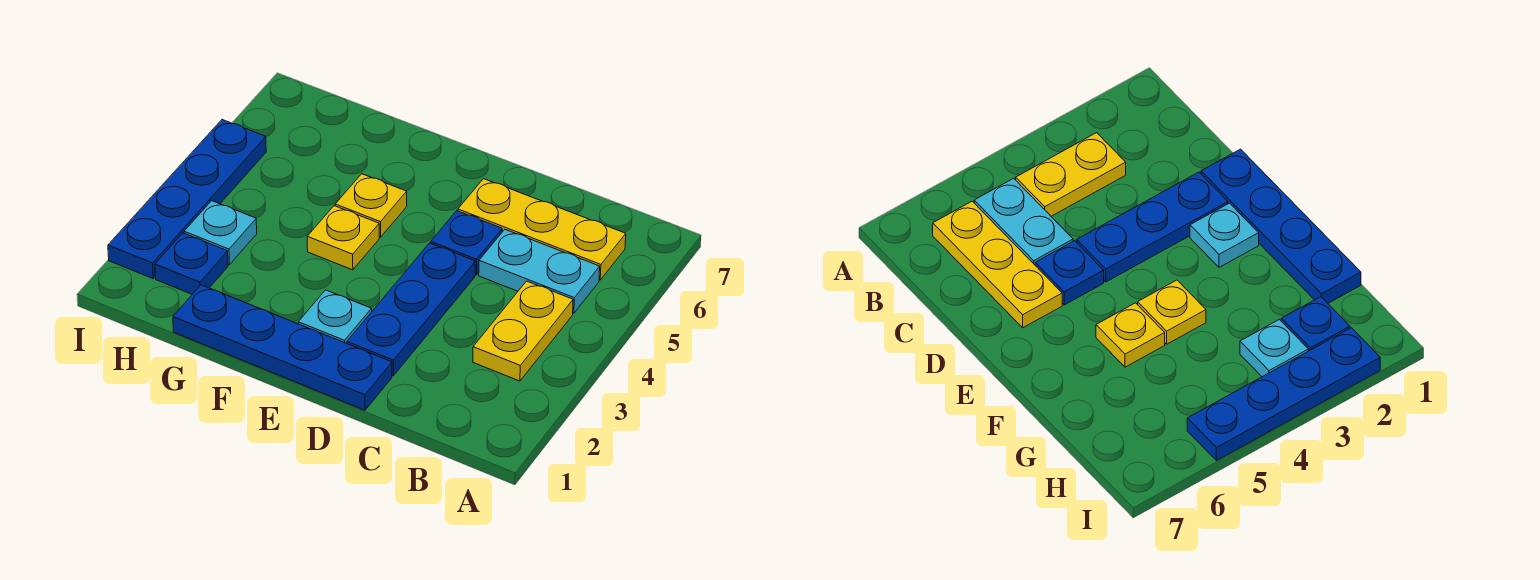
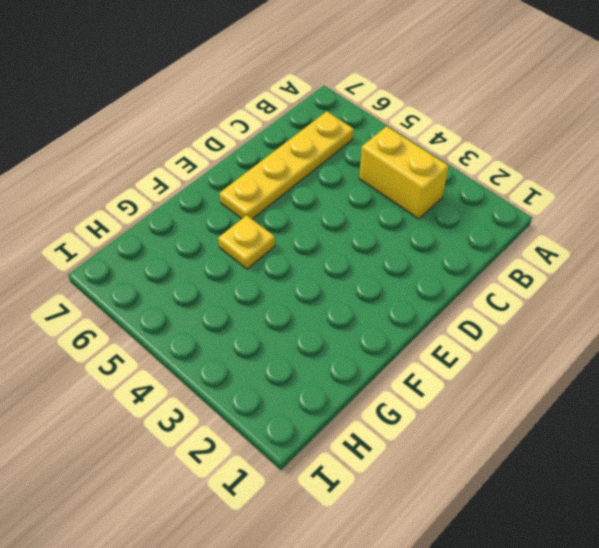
yellow 1x2 brick [359,126,449,219] -> yellow 1x2 plate [473,281,573,381]
yellow 1x4 plate [220,111,354,219] -> yellow 1x3 plate [458,179,626,280]
none -> cyan 1x2 plate [479,230,600,313]
none -> blue 1x4 plate [173,285,392,410]
none -> blue 1x3 plate [347,243,475,376]

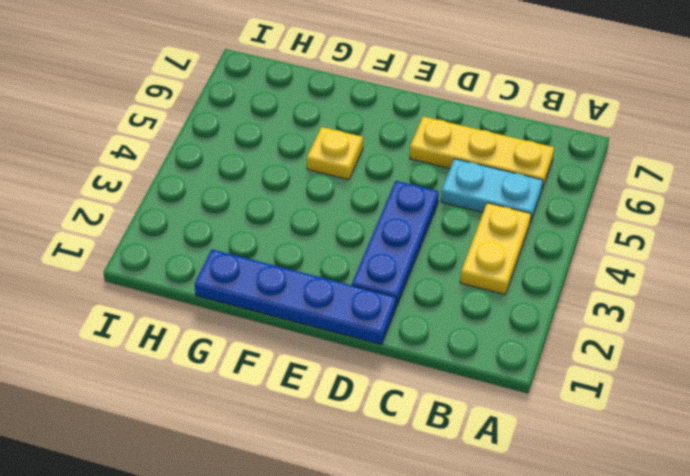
none -> blue 1x1 plate [431,211,502,275]
none -> cyan 1x1 plate [298,290,372,343]
none -> yellow 1x1 plate [307,206,379,270]

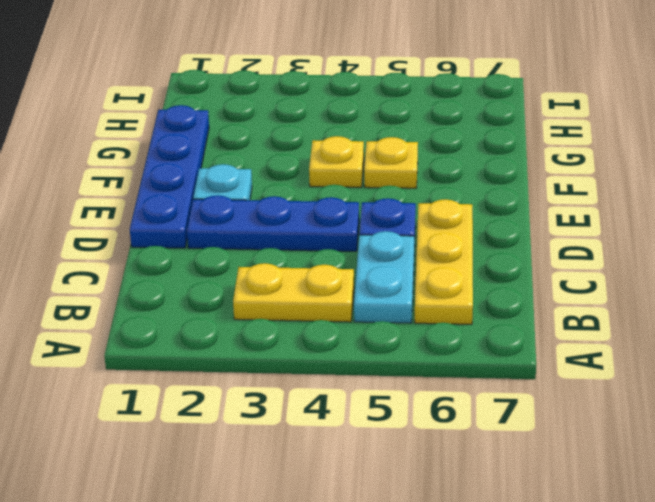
none -> blue 1x1 plate [155,233,228,294]
none -> cyan 1x1 plate [184,201,257,265]
none -> blue 1x4 plate [108,120,266,278]

